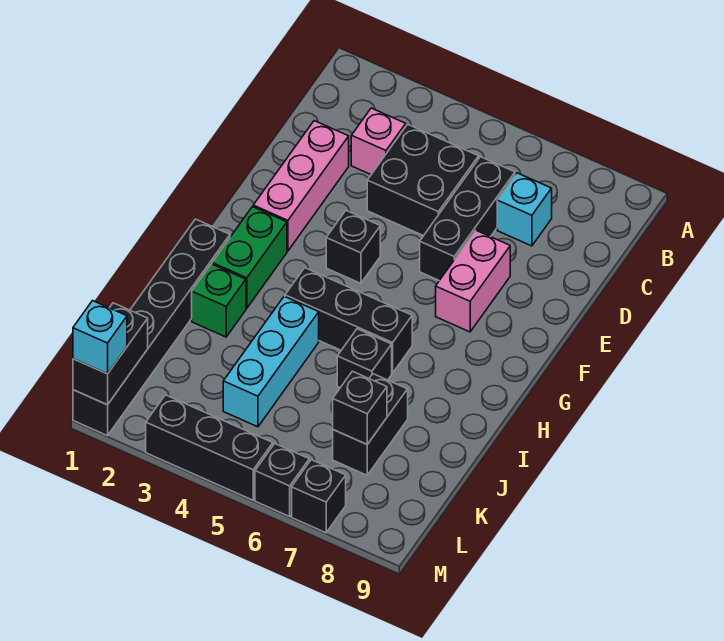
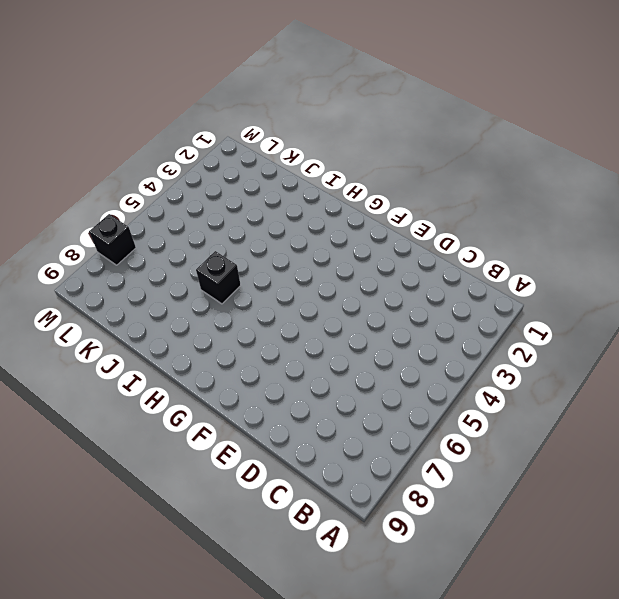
none -> pink 1x1 brick [351,108,406,174]
none -> black 2x2 brick [367,124,479,236]
none -> black 1x3 brick [420,157,515,281]

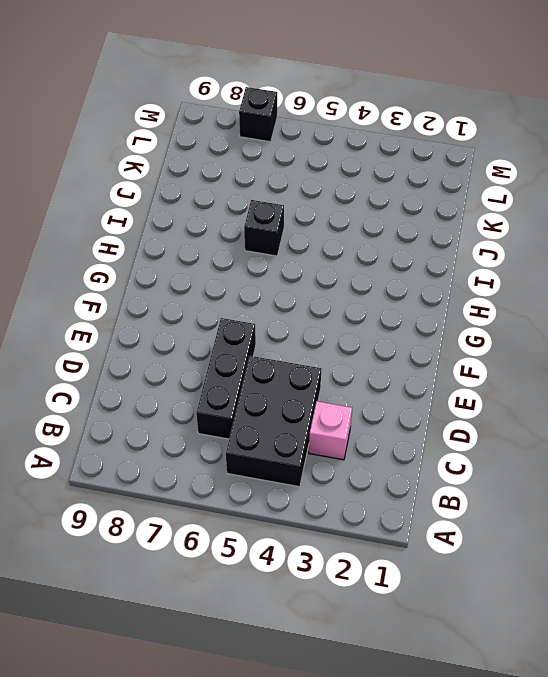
black 2x3 brick [226,356,322,487] -> black 2x2 brick [367,124,479,236]
none -> cyan 1x1 brick [497,173,552,246]
none -> pink 1x3 brick [253,121,349,251]
none -> pink 1x2 brick [436,230,510,332]

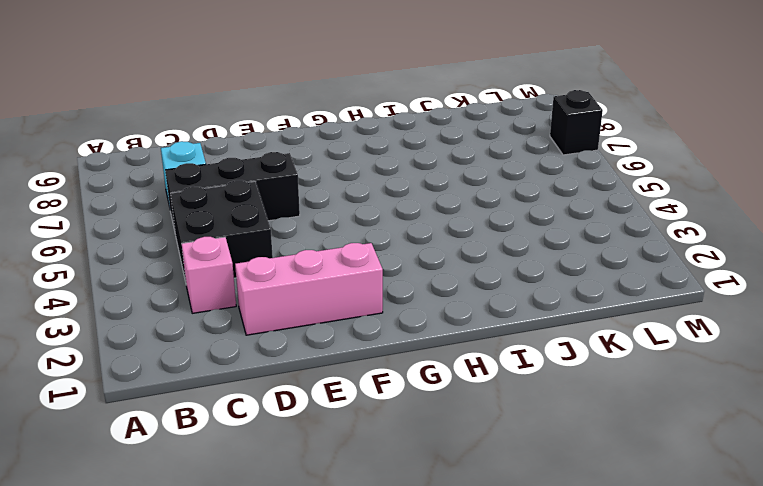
none -> pink 1x2 brick [436,230,510,332]
none -> black 1x1 brick [326,211,380,283]
none -> green 1x2 brick [212,207,287,308]

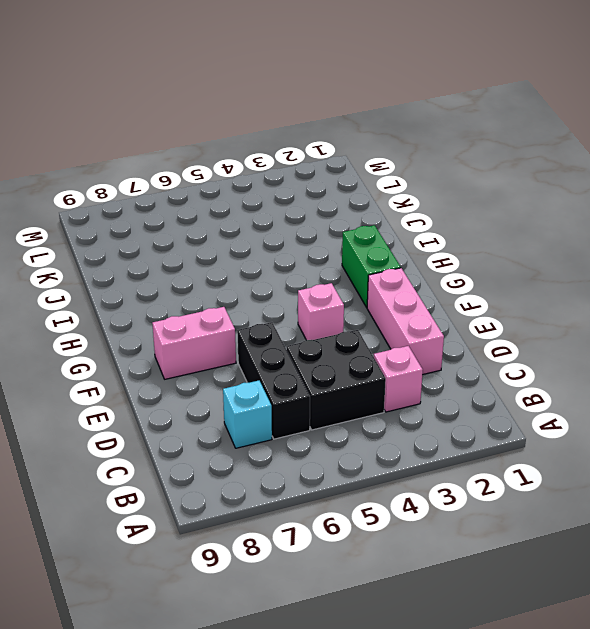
pink 1x1 brick [298,283,344,340] -> black 1x1 brick [326,211,380,283]
pink 1x2 brick [152,307,236,379] -> pink 1x2 brick turned to [436,230,510,332]
none -> black 1x6 brick [73,219,230,436]
none -> black 1x3 brick [285,268,412,373]
none -> green 1x1 brick [192,264,246,337]

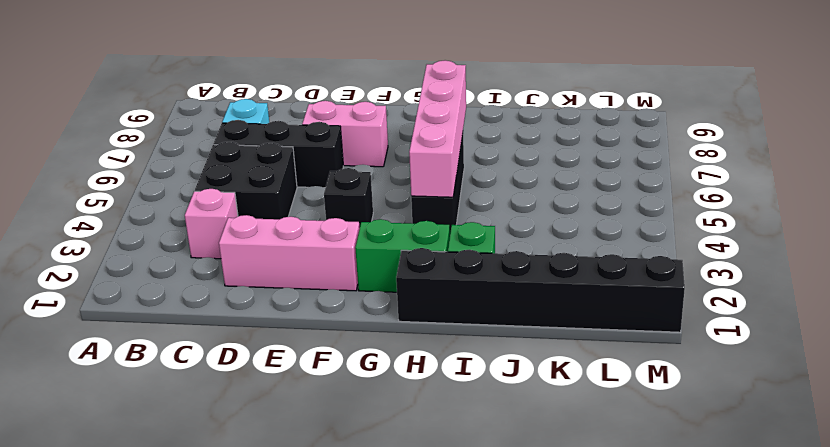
pink 1x4 brick [409,60,466,197] -> none
none -> cyan 1x3 brick [223,296,319,427]
none -> black 1x1 brick [337,329,392,388]
none -> black 1x2 brick [333,374,408,475]

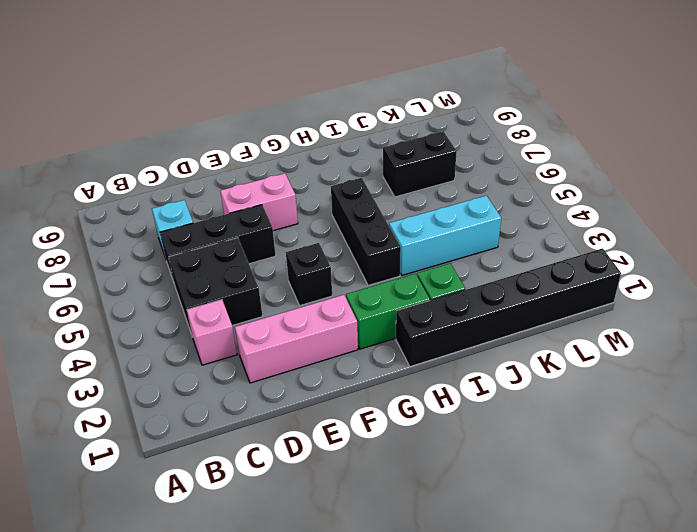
none -> black 1x1 brick [337,329,392,388]
none -> black 1x3 brick [146,395,273,500]
none -> black 1x1 brick [255,444,309,516]

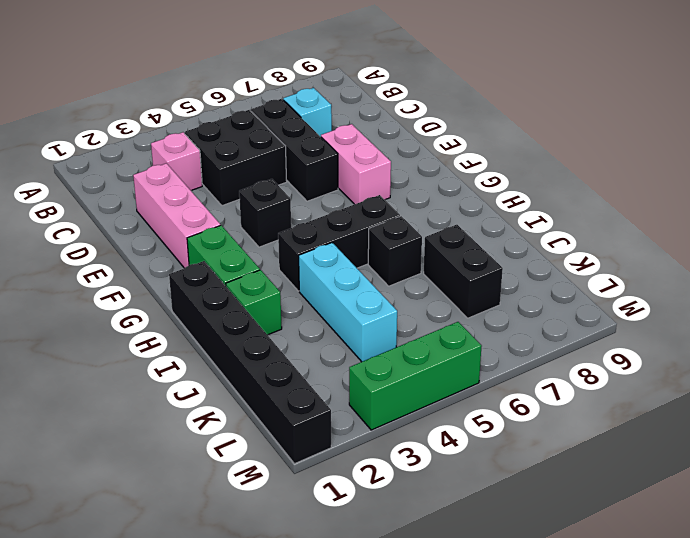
green 1x3 brick [349,322,482,430] -> black 1x3 brick [146,395,273,500]
none -> black 1x1 brick [255,444,309,516]
none -> black 1x1 brick [292,460,346,533]
none -> black 1x1 brick [333,371,387,444]

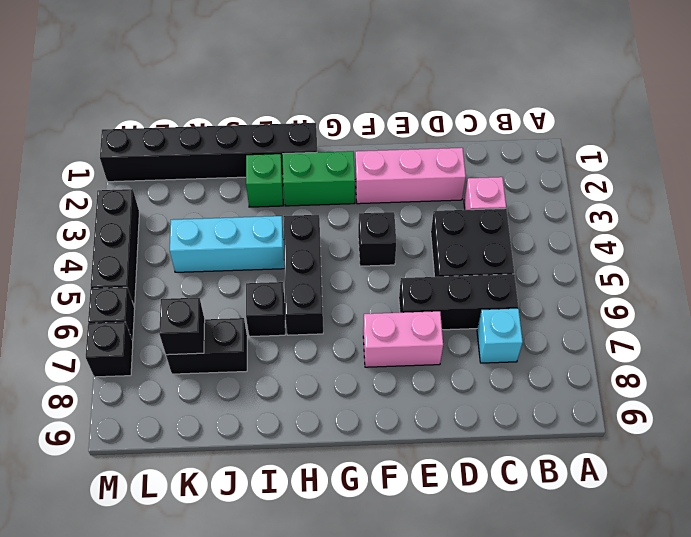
none -> black 1x2 brick [73,303,148,405]
none -> cyan 1x1 brick [73,301,127,374]

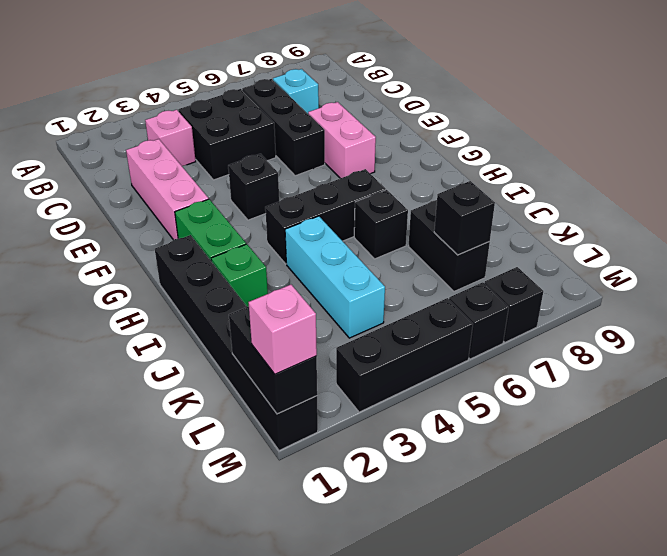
pink 1x1 brick [248,285,317,374] -> cyan 1x1 brick [73,301,127,374]

